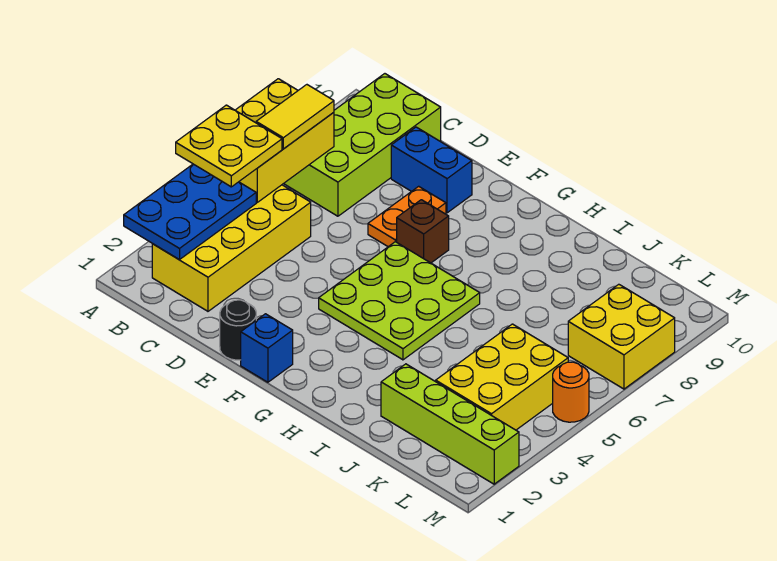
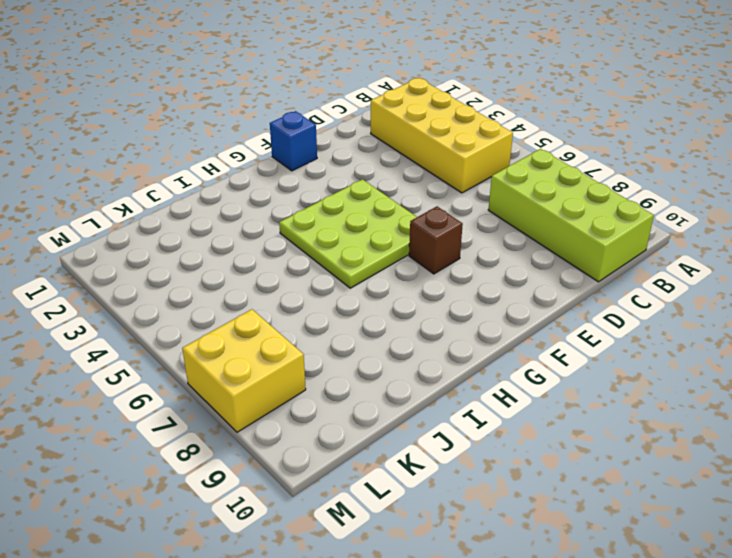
none -> blue 1x2 brick [391,127,472,213]
none -> black 1x1 round brick [220,300,256,360]
none -> orange 1x2 plate [368,186,446,247]

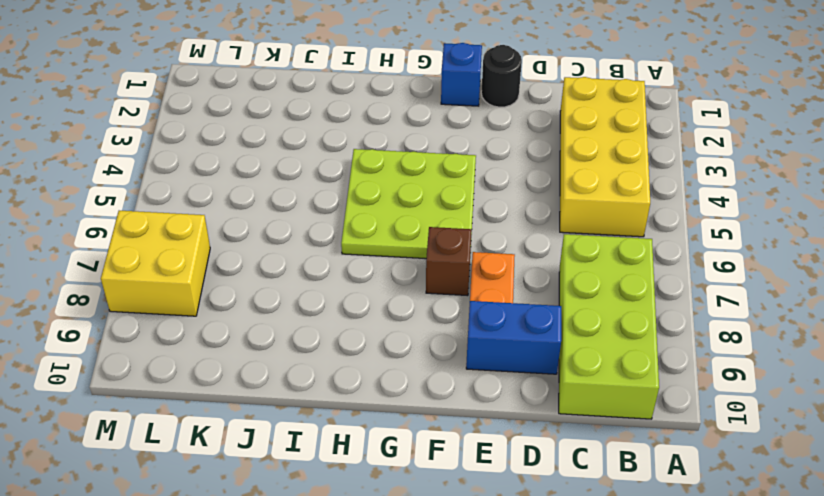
none -> lime 1x4 brick [381,364,519,484]
none -> yellow 2x3 brick [436,324,568,430]
none -> orange 1x1 round brick [553,362,589,422]

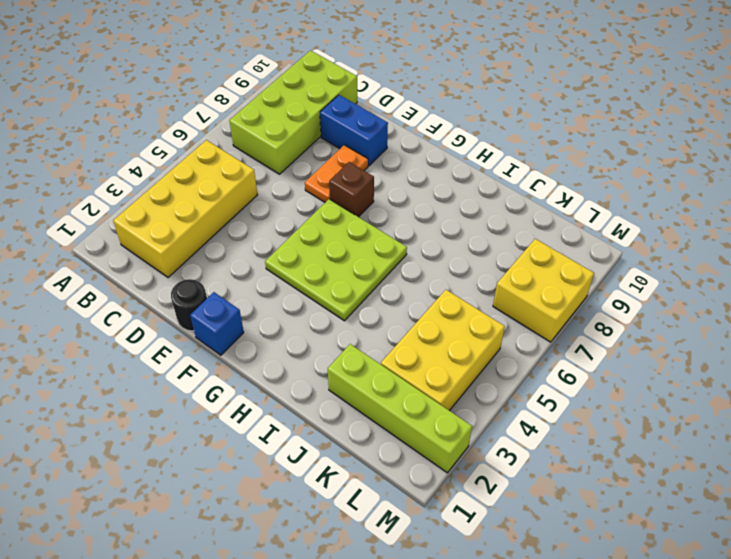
none -> orange 1x1 round brick [553,362,589,422]
none -> blue 2x3 plate [124,164,256,260]
none -> yellow 2x3 brick [235,79,334,202]

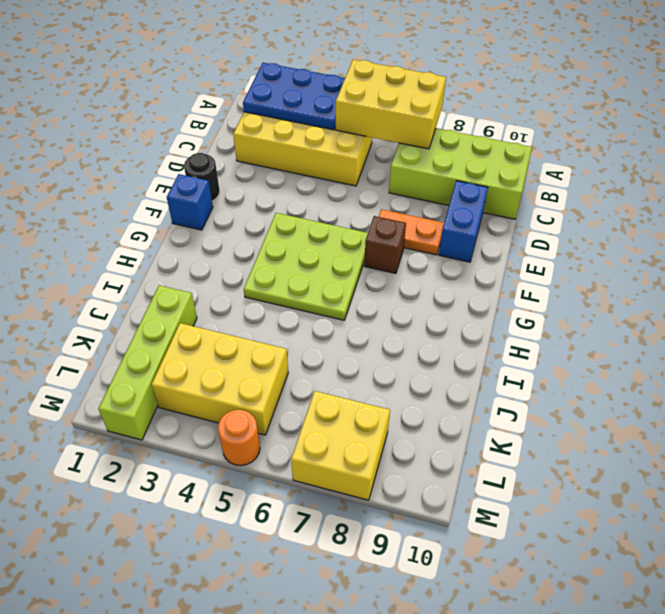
none -> yellow 2x2 plate [176,105,282,187]
none -> yellow 1x2 tile [256,85,334,149]

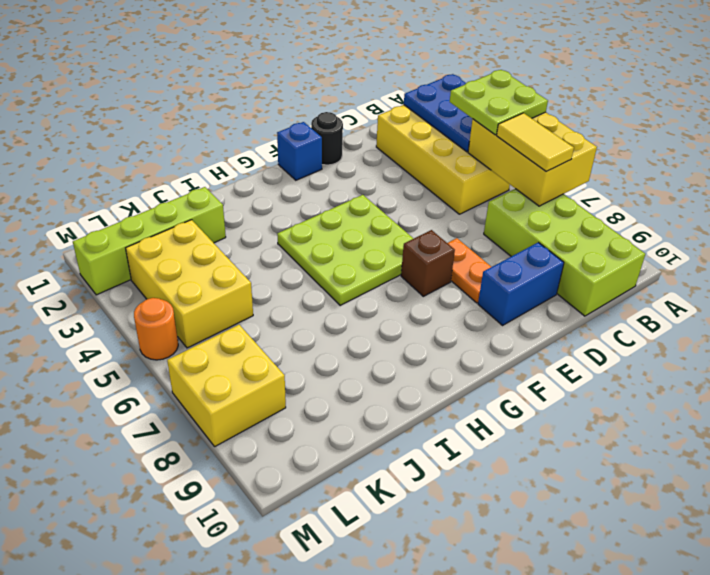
lime 2x2 plate [450,70,548,135] -> yellow 2x2 plate [176,105,282,187]

